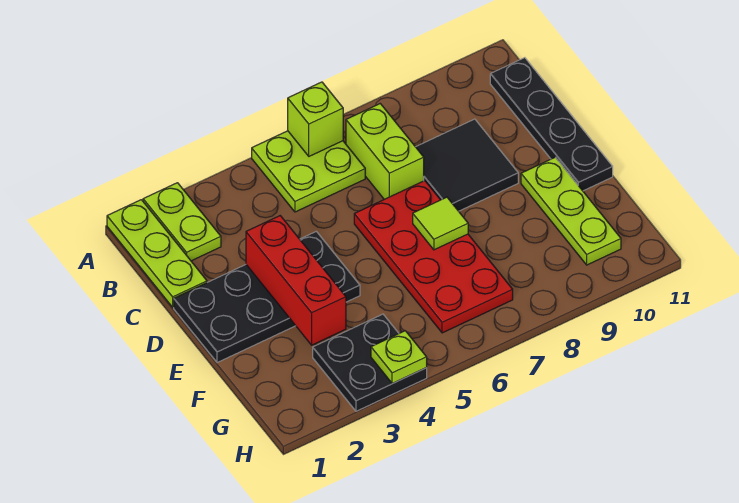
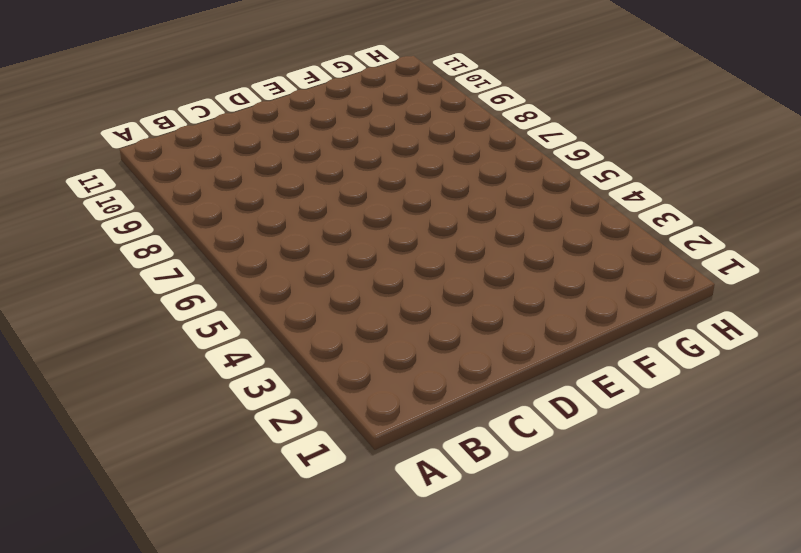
none -> lime 1x3 plate [107,200,207,307]
none -> lime 1x2 plate [143,183,221,261]
none -> lime 2x2 plate [252,131,365,212]

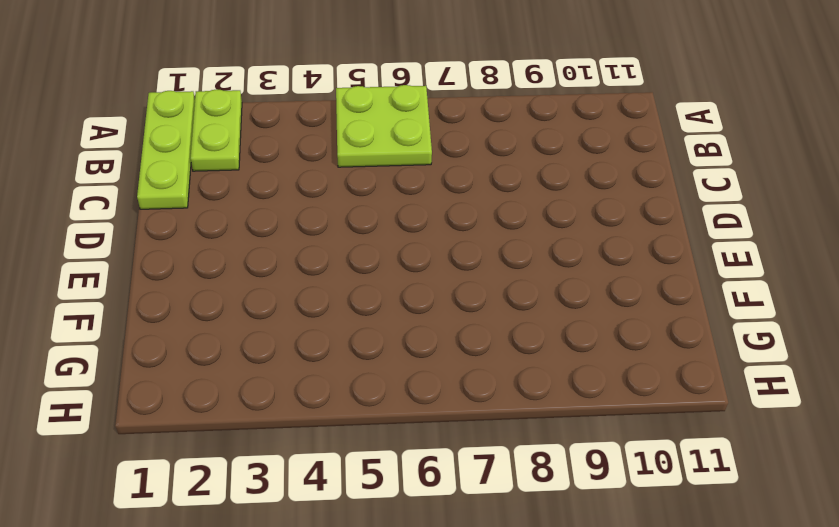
none -> lime 1x2 brick [346,104,424,199]
none -> black 1x4 plate [490,58,613,191]
none -> black 2x2 tile [416,119,518,211]

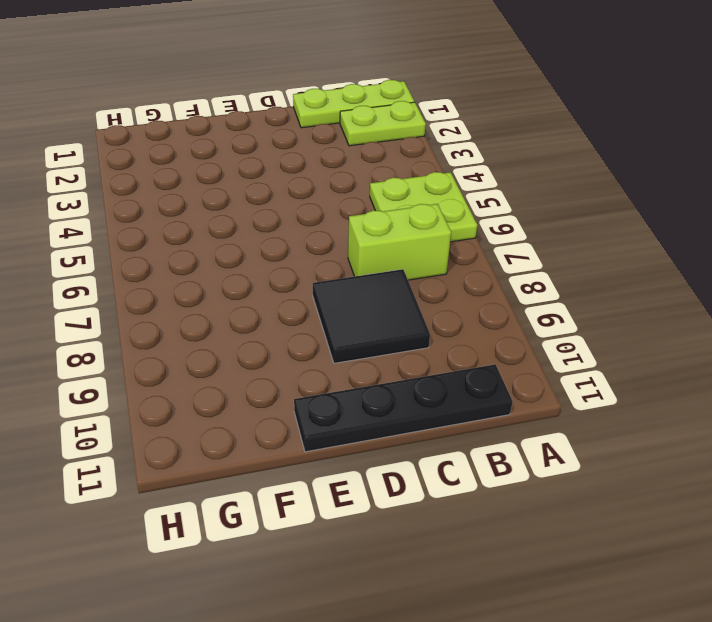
none -> black 2x4 plate [174,231,360,363]
none -> red 2x4 plate [354,181,513,333]
none -> lime 1x3 plate [521,157,621,265]

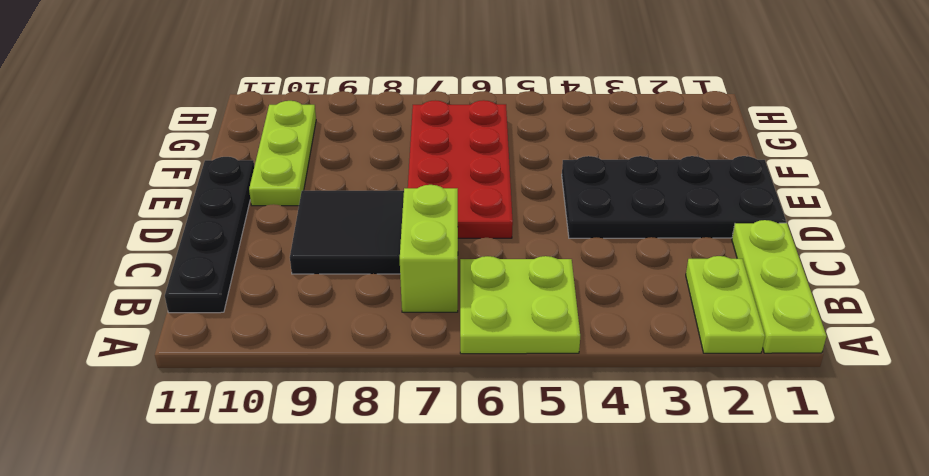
none -> black 2x2 plate [313,314,427,411]
none -> lime 1x1 brick [288,82,343,156]
none -> red 1x3 brick [246,216,346,345]

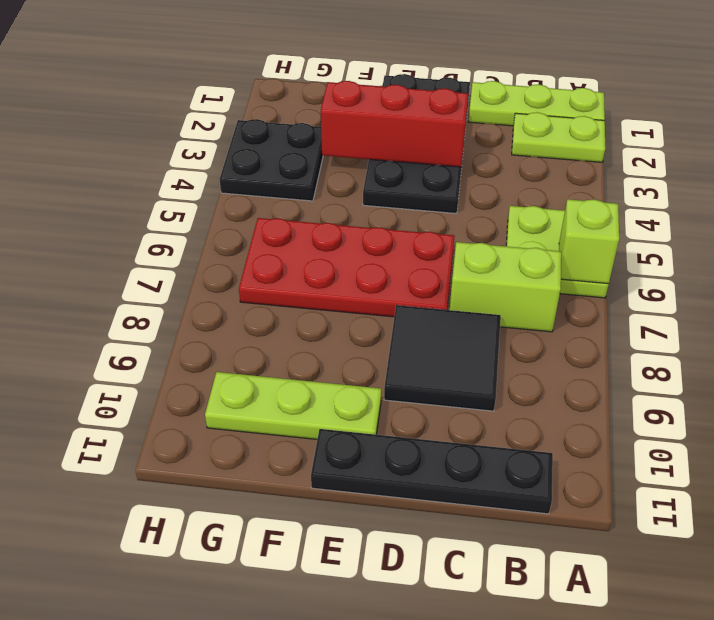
none -> lime 1x1 tile [413,197,468,250]
none -> lime 1x1 plate [371,331,427,384]

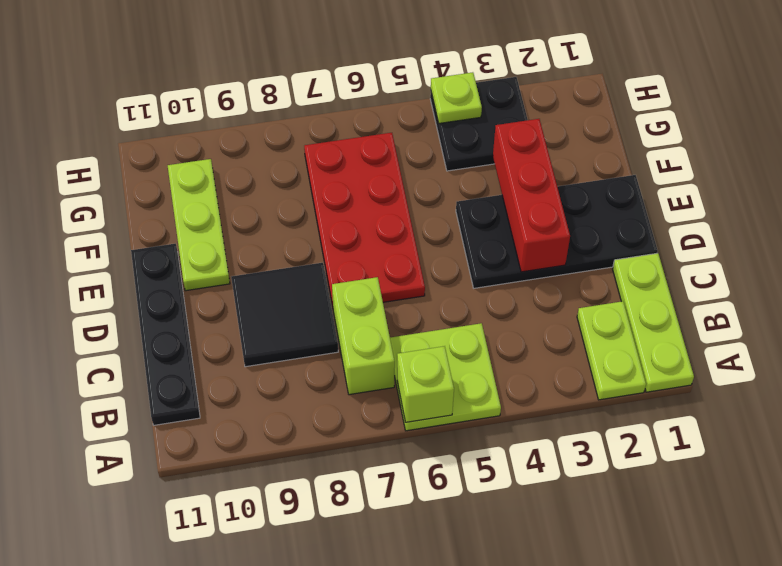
none -> lime 1x1 tile [413,197,468,250]

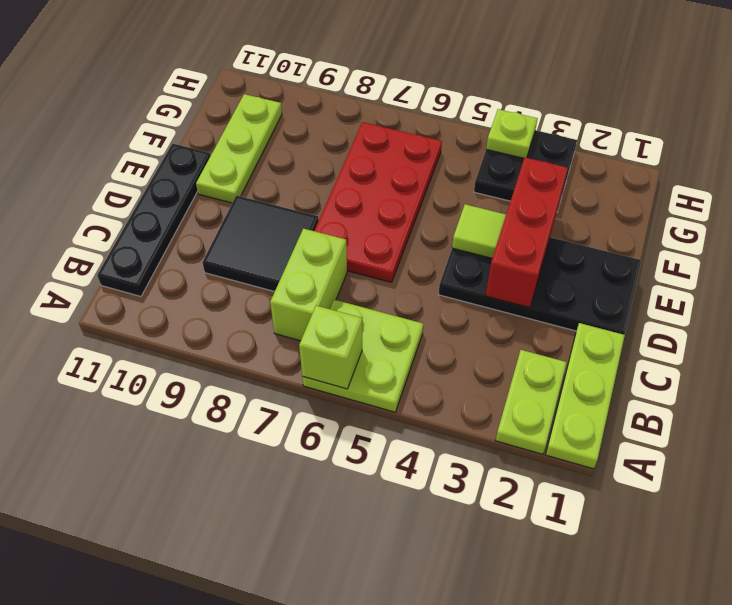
lime 1x1 tile [452,204,506,258] -> lime 1x1 tile moved to [413,197,468,250]

